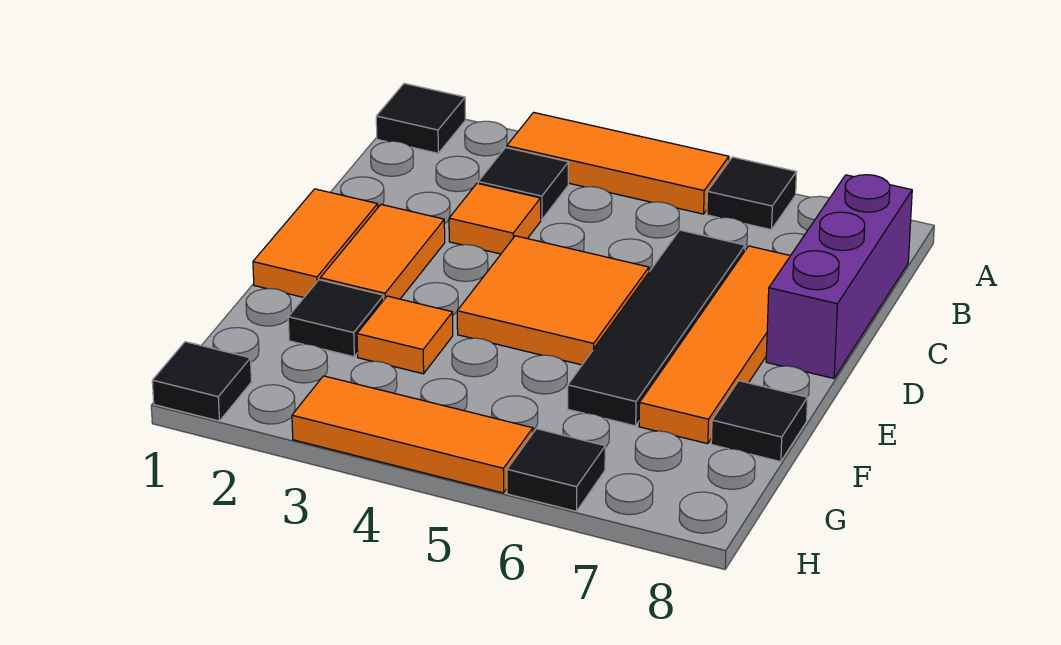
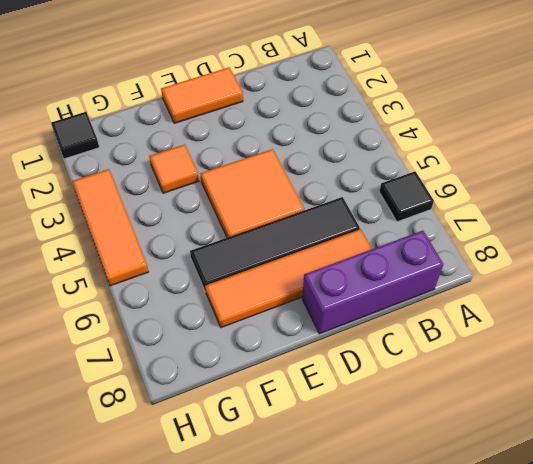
none -> black 1x1 tile [376,83,465,153]
none -> orange 1x3 tile [507,112,729,214]
none -> black 1x1 tile [478,147,569,220]

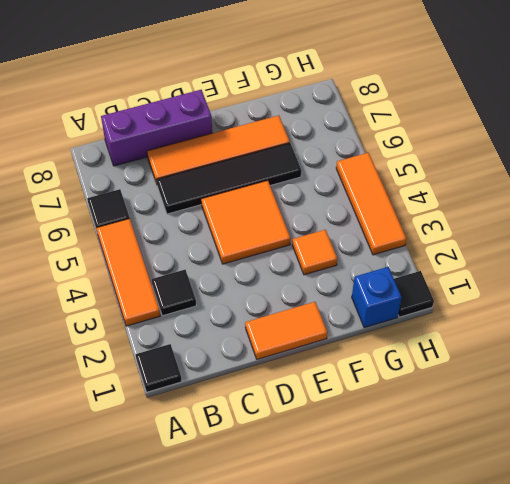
blue 1x1 brick [352,267,402,328] -> none
none -> orange 1x1 tile [449,183,541,254]
none -> orange 1x2 tile [320,205,445,299]
none -> black 1x1 tile [288,280,384,357]

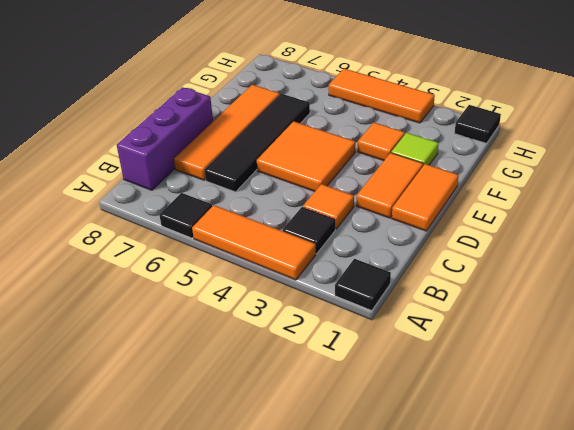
lime 1x1 tile [391,133,439,166] -> black 1x1 tile [288,280,384,357]
none -> black 1x1 tile [711,381,808,462]
none -> black 1x1 tile [507,429,605,511]

